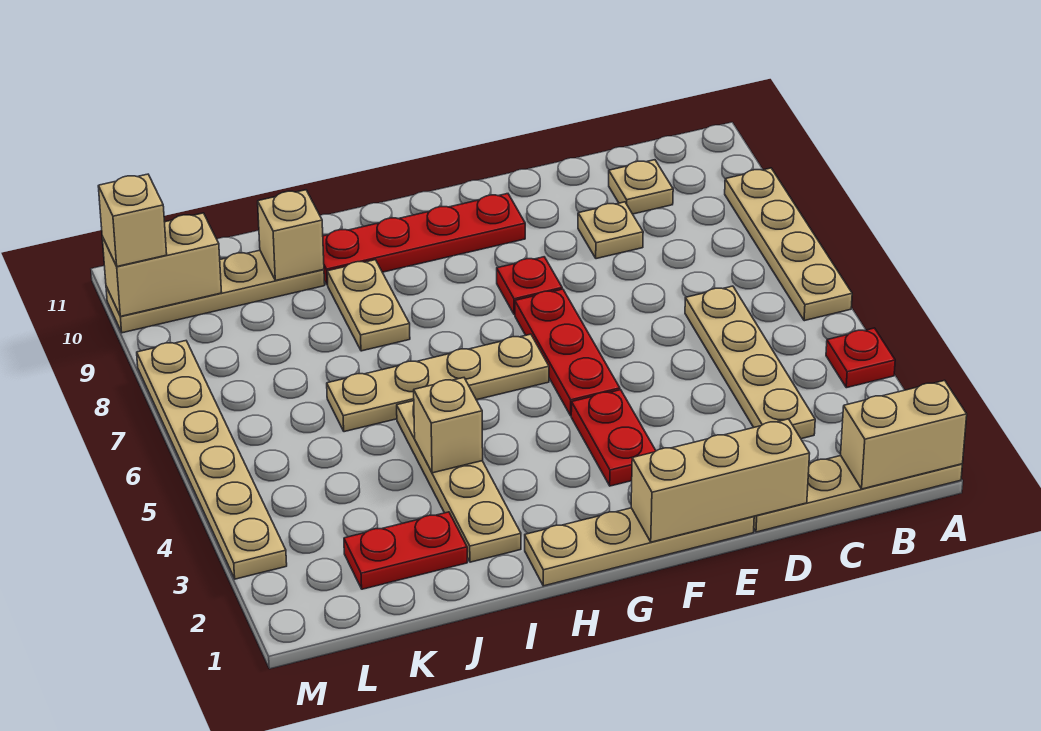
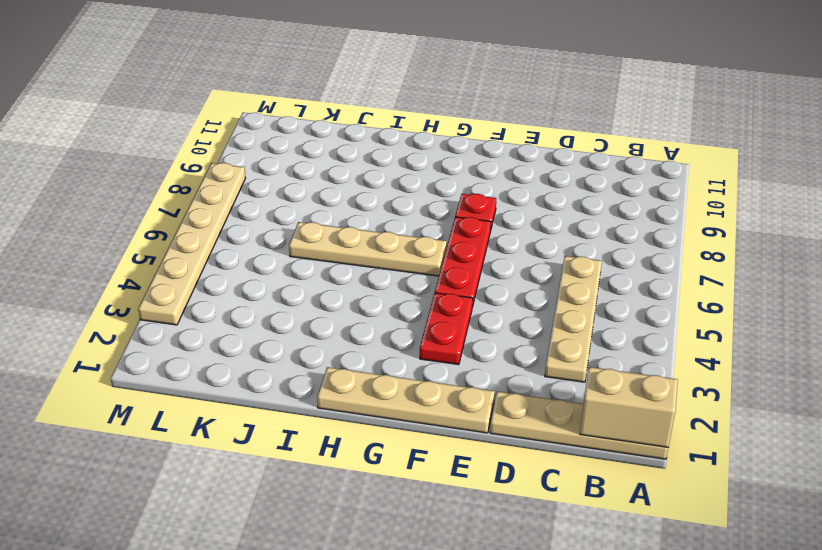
none -> red 1x1 plate [826,328,895,388]
none -> tan 1x4 plate [725,168,852,321]
none -> tan 1x1 plate [609,160,673,214]

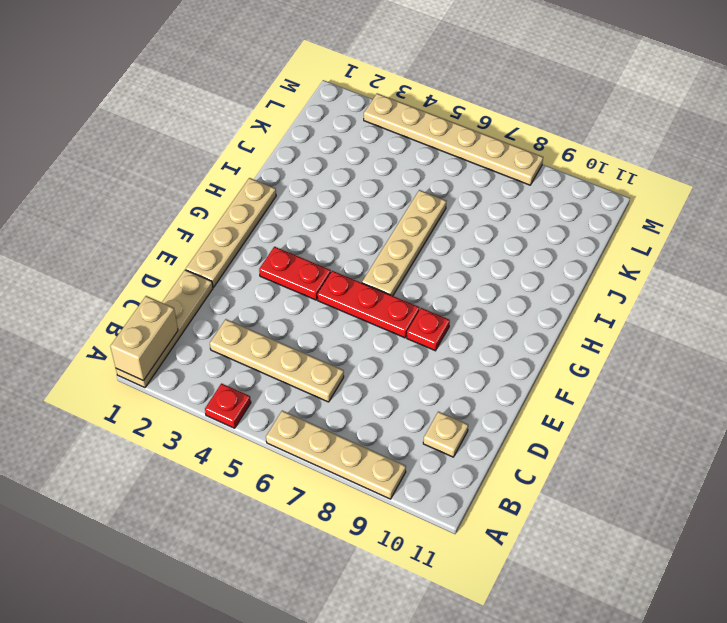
none -> tan 1x1 plate [578,202,643,259]
none -> red 1x4 plate [323,194,525,285]
none -> tan 1x4 plate [397,401,521,562]

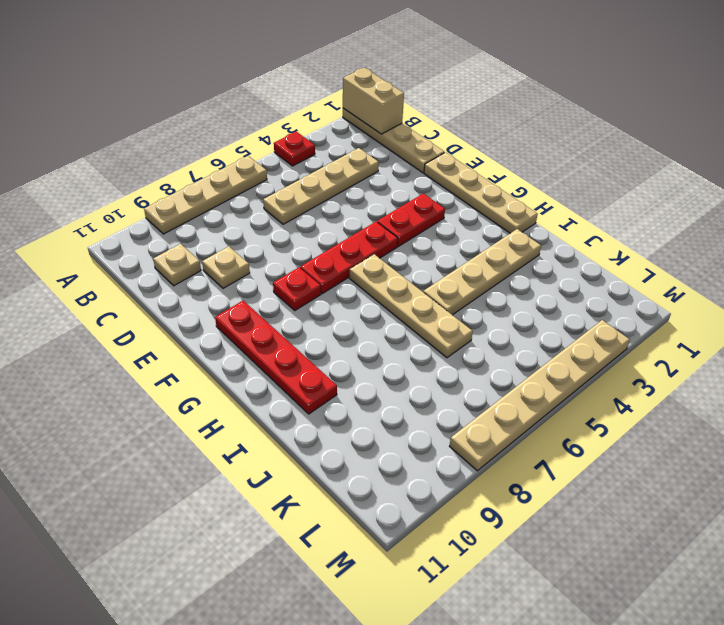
none -> tan 1x2 plate [327,260,410,351]
none -> red 1x2 plate [344,512,467,589]
none -> tan 1x4 plate [106,250,325,333]

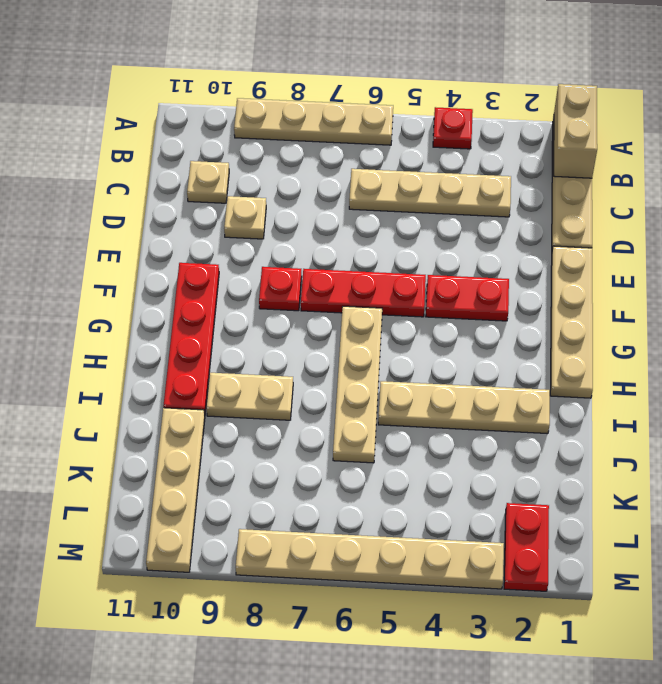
red 1x2 plate [504,503,549,591] -> red 1x2 plate moved to [344,512,467,589]
none -> tan 1x3 brick [631,419,810,542]
none -> tan 1x1 brick [414,378,483,473]
none -> tan 1x1 brick [258,190,324,280]

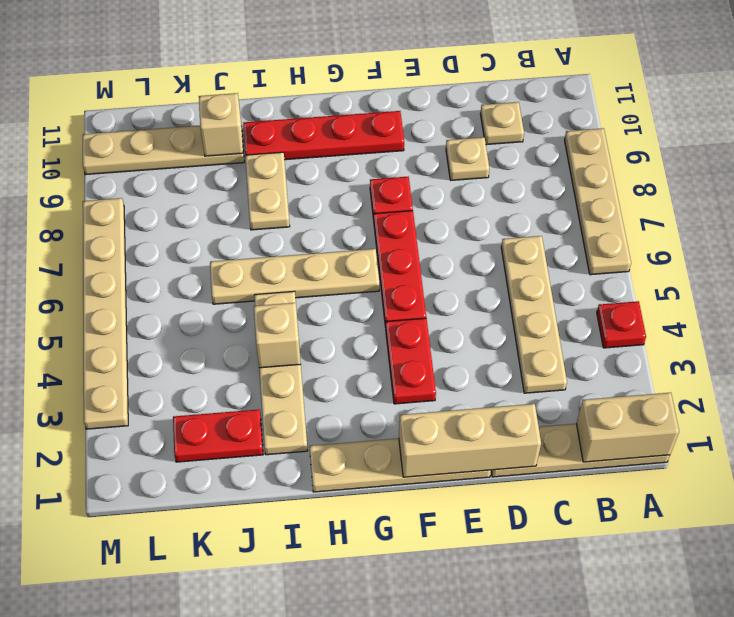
none -> tan 1x2 brick [102,213,222,316]
none -> tan 1x1 brick [98,174,167,266]

